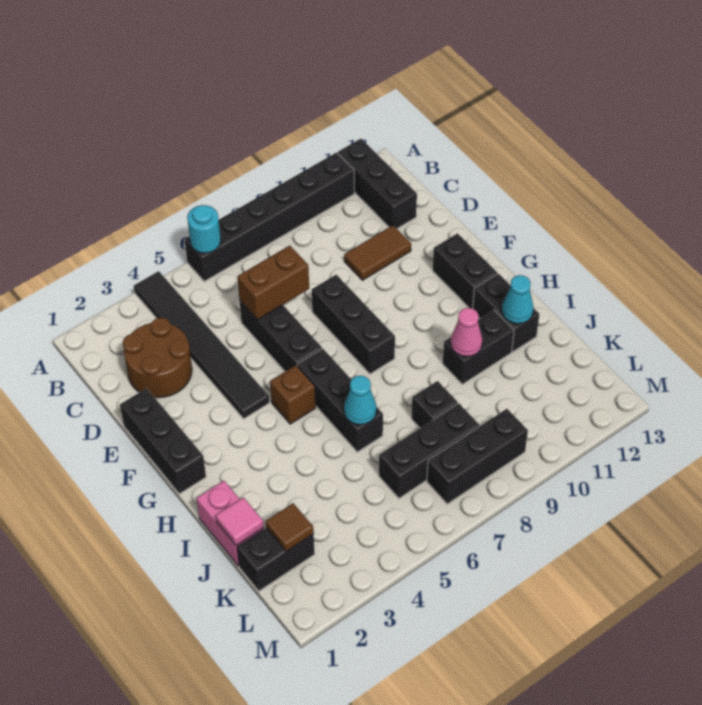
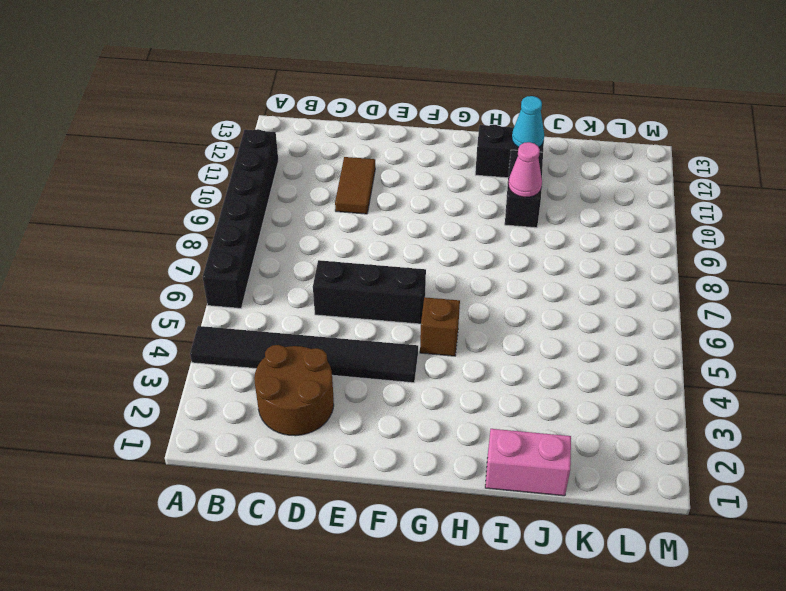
none -> black 1x3 brick [338,139,417,229]
none -> black 1x3 brick [120,388,206,494]
none -> black 1x3 brick [312,275,395,374]

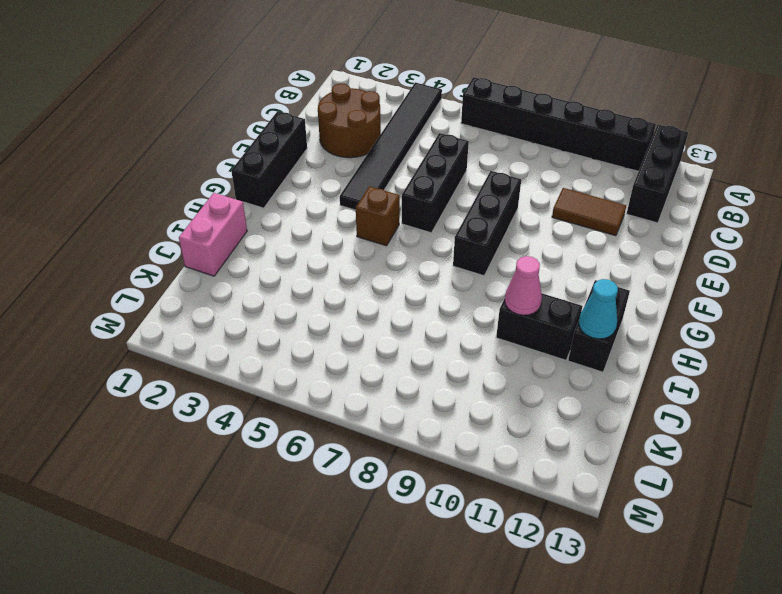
none -> black 1x2 brick [433,233,497,309]
none -> black 1x3 brick [297,349,383,452]
none -> black 1x1 brick [411,381,458,428]

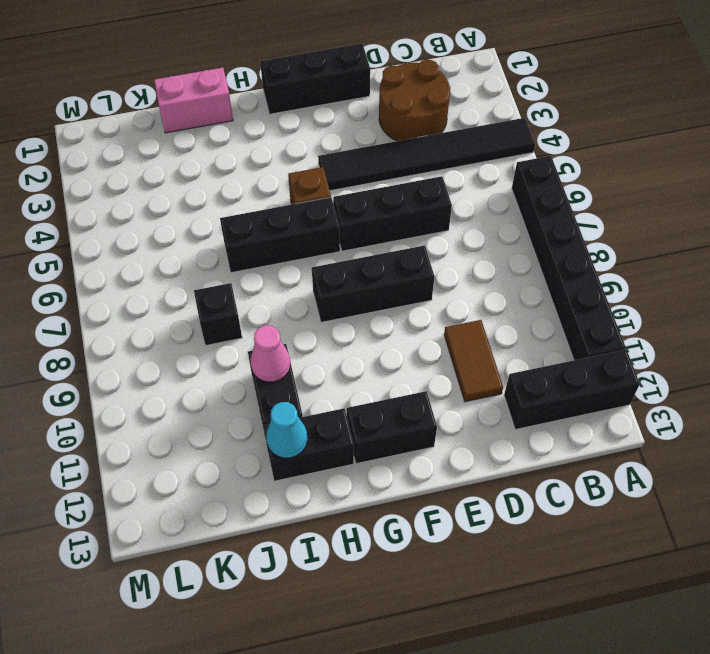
none -> black 1x2 brick [237,528,315,591]
none -> black 1x3 brick [379,403,479,498]
none -> black 1x3 brick [427,409,528,504]

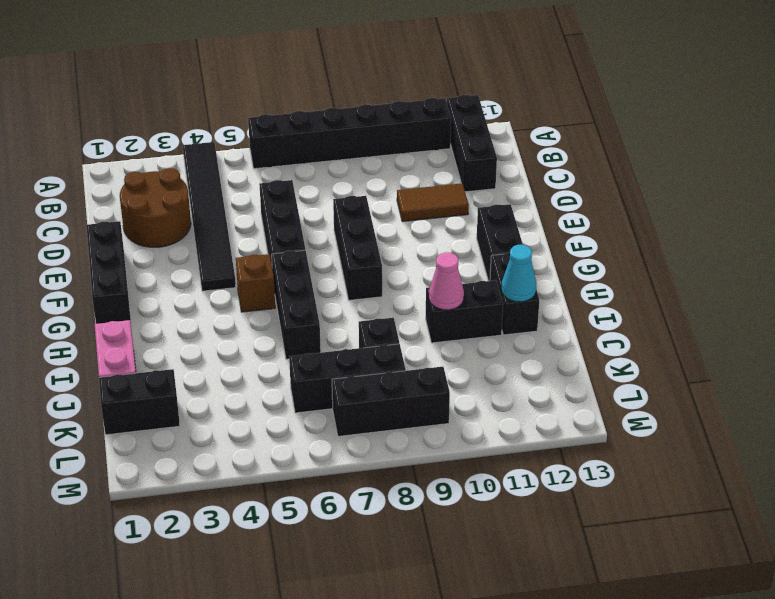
none -> cyan 1x1 round brick [187,205,221,253]
none -> brown 1x2 brick [237,246,309,320]
none -> cyan 1x1 cone [344,376,377,425]

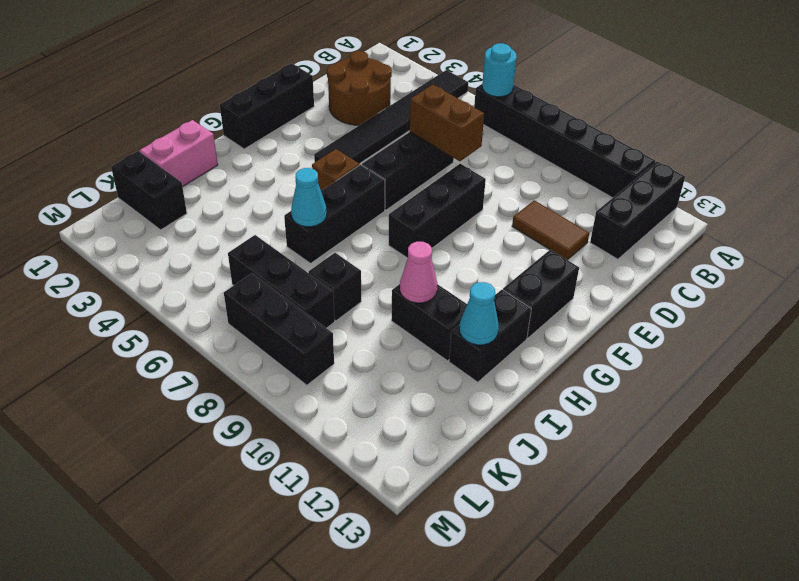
none -> pink 1x1 tile [216,497,264,545]
none -> brown 1x1 tile [266,503,314,551]

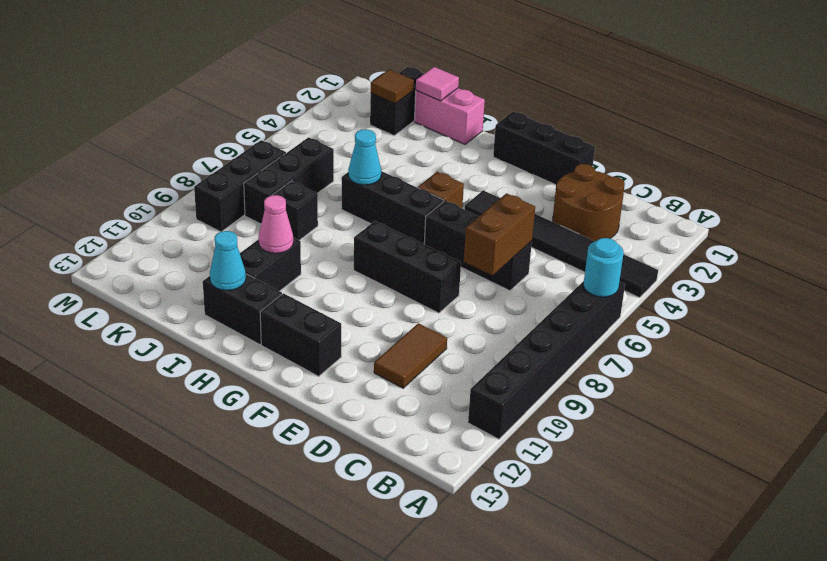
none -> black 1x3 brick [338,139,417,229]

